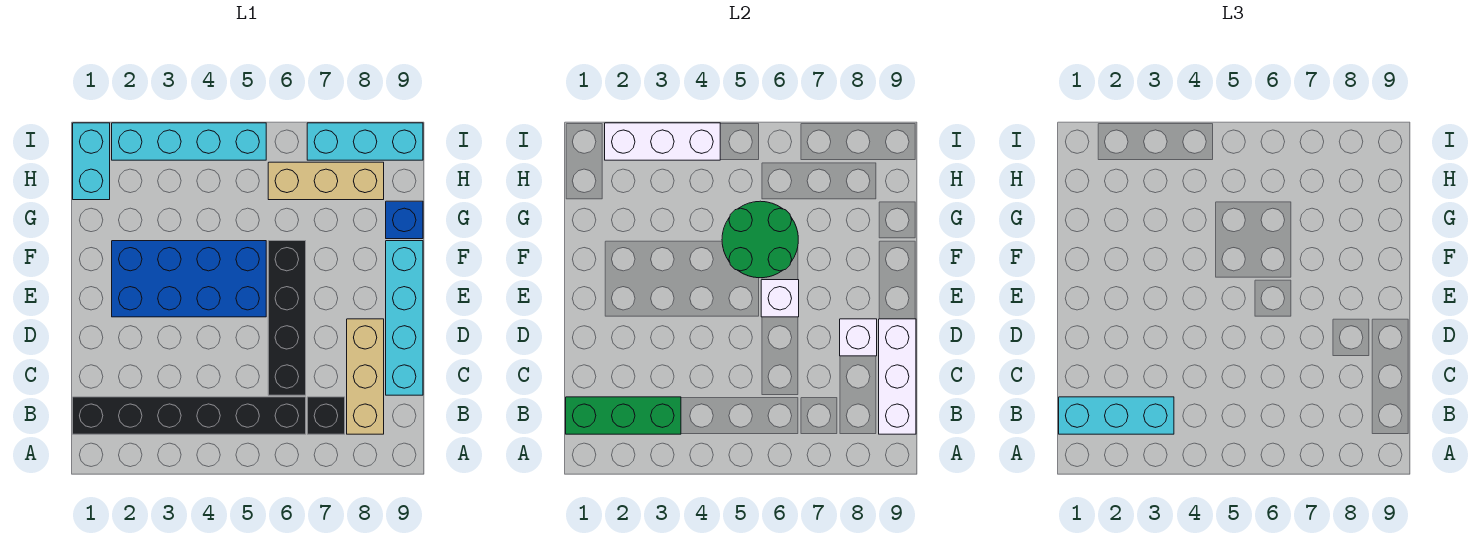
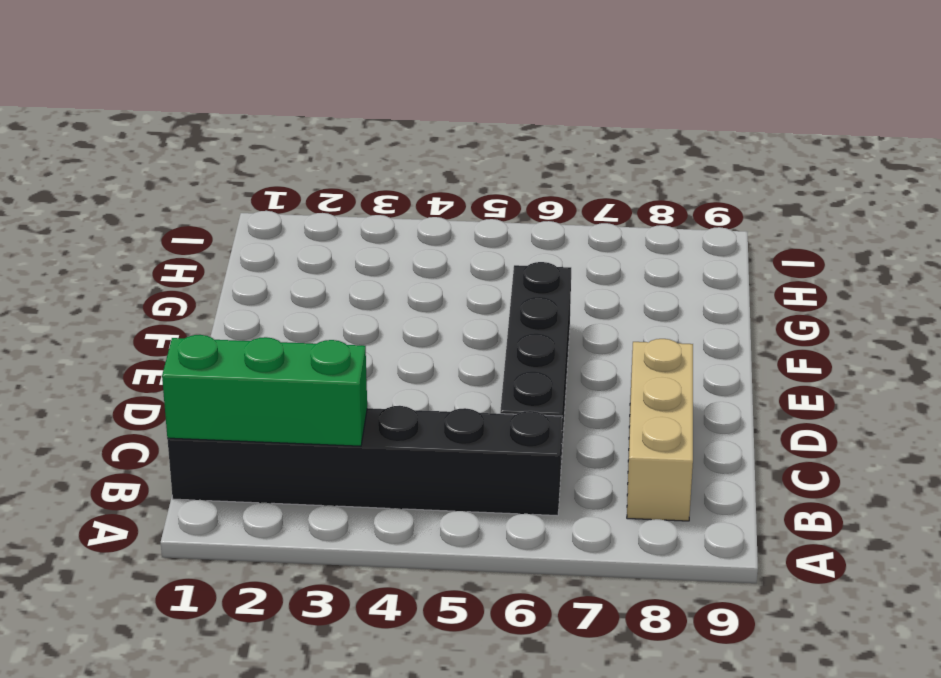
none -> black 1x1 brick [307,397,345,434]
none -> cyan 1x4 brick [386,241,423,395]
none -> blue 2x4 brick [112,241,266,317]

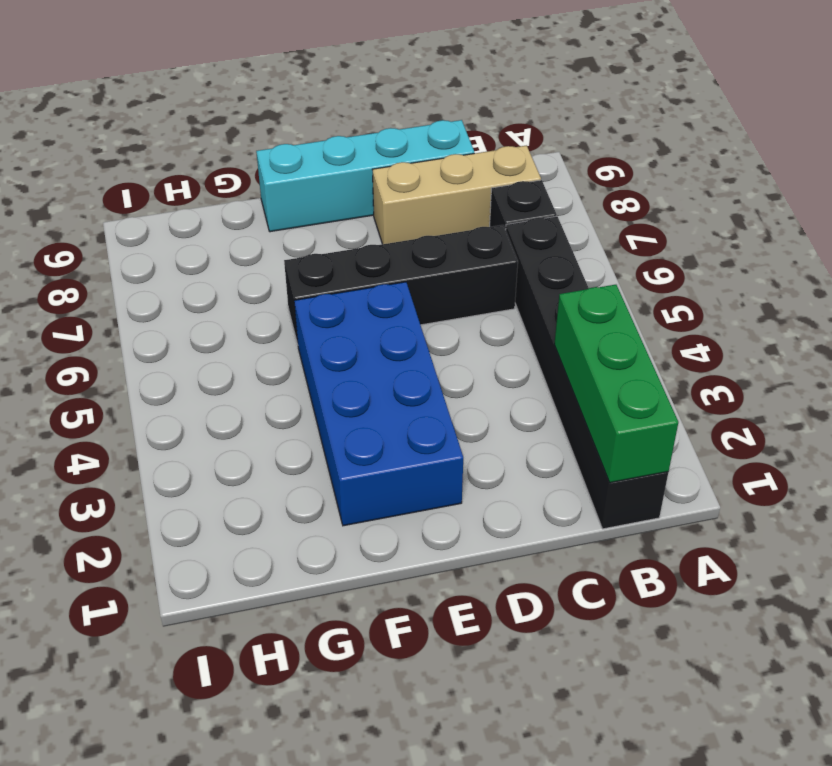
none -> blue 1x1 brick [386,201,423,239]
none -> cyan 1x2 brick [73,123,110,200]
none -> tan 1x3 brick [268,162,384,200]

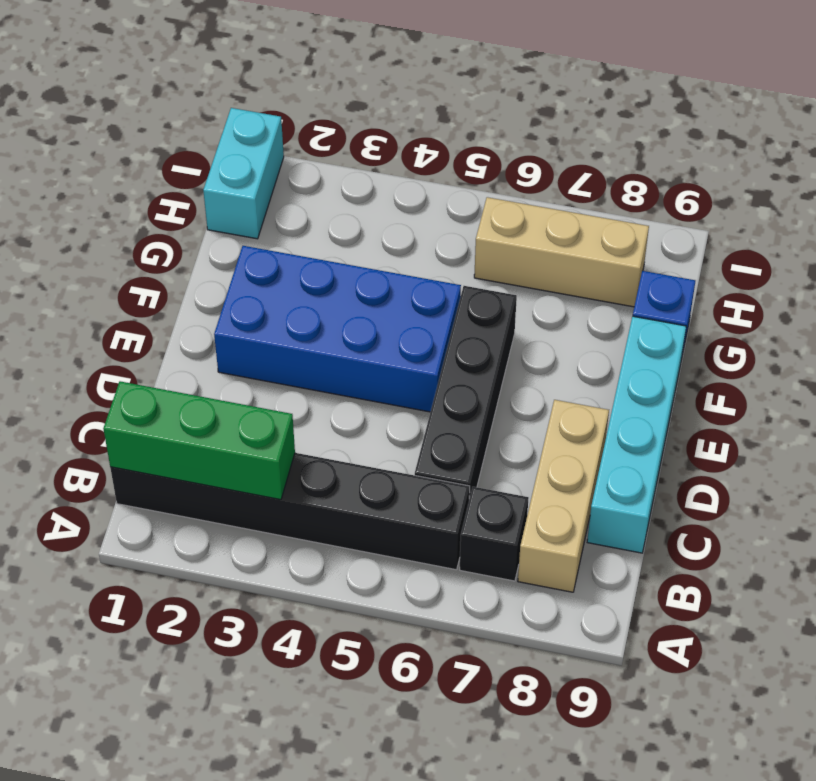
none -> cyan 1x4 brick [112,123,266,160]
none -> cyan 1x3 brick [307,123,423,160]
none -> white 1x3 brick [879,319,916,434]

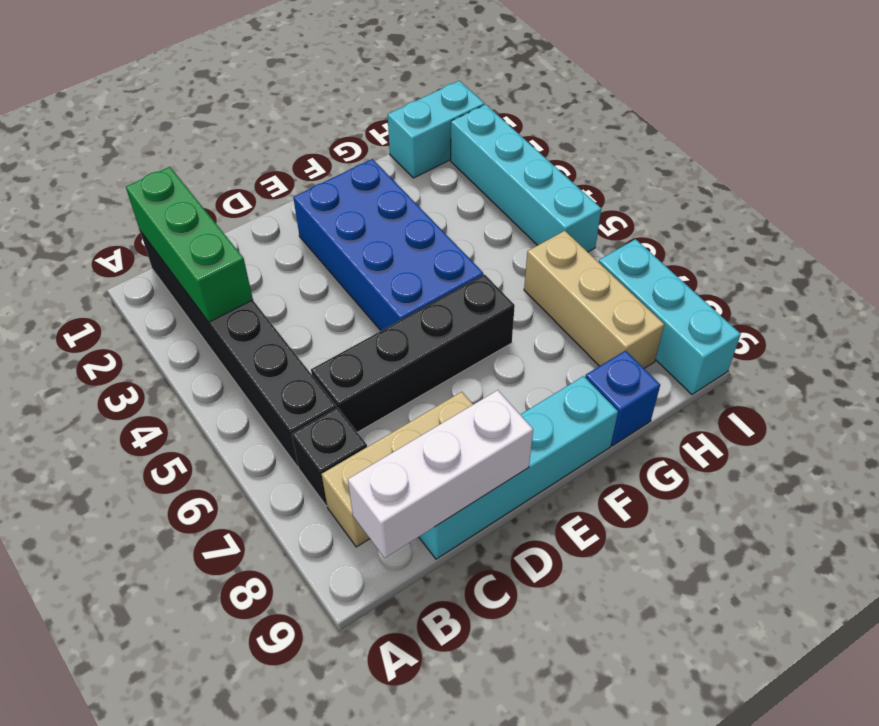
none -> white 1x1 brick [840,319,877,356]
none -> white 1x1 brick [761,280,799,317]
none -> green 2x2 round brick [722,201,798,278]

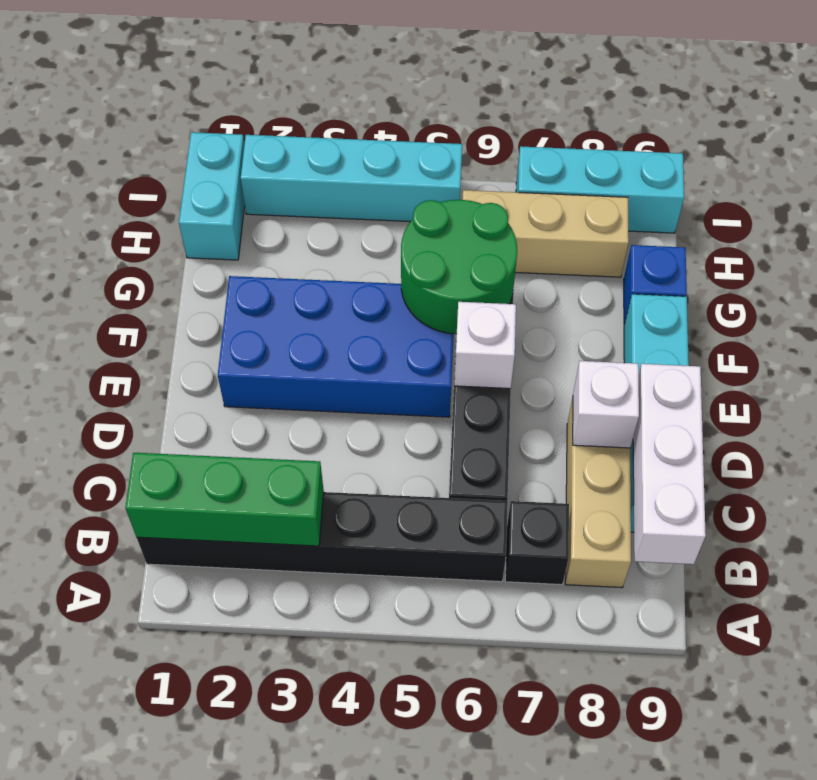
none -> white 1x3 brick [605,123,720,160]
none -> cyan 1x3 brick [1059,397,1174,434]

